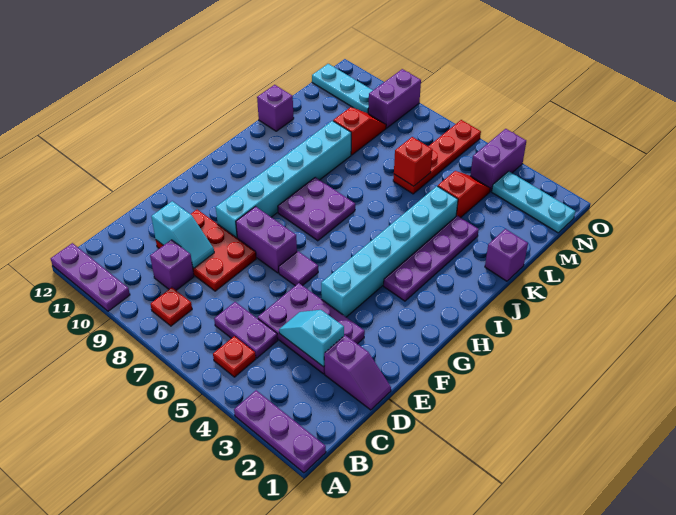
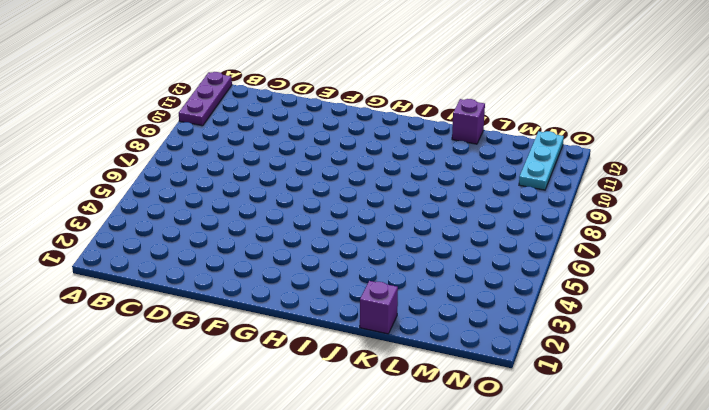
none -> purple 1x3 plate [234,390,326,473]
none -> red 1x1 plate [213,336,256,377]
none -> red 1x1 plate [150,287,192,326]

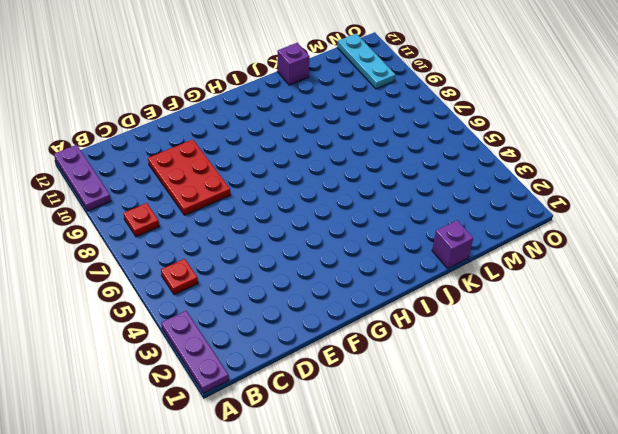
none -> purple 1x2 plate [214,302,278,358]
none -> purple 1x1 brick [150,240,194,290]
none -> purple 1x2 slope [324,335,391,410]

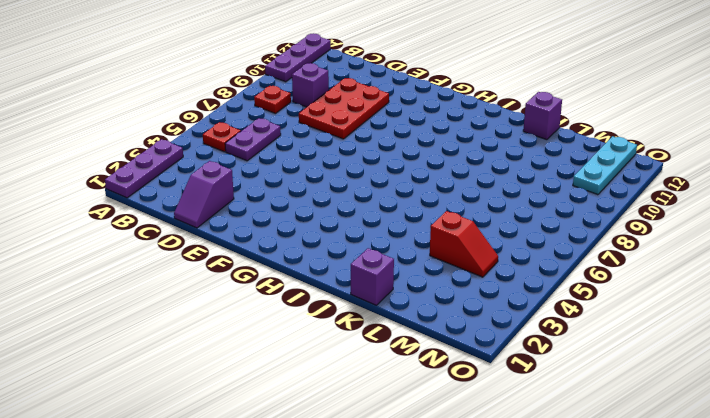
none -> purple 2x3 plate [258,283,365,374]
none -> cyan 1x6 brick [321,186,458,317]
none -> purple 1x1 tile [279,251,318,286]

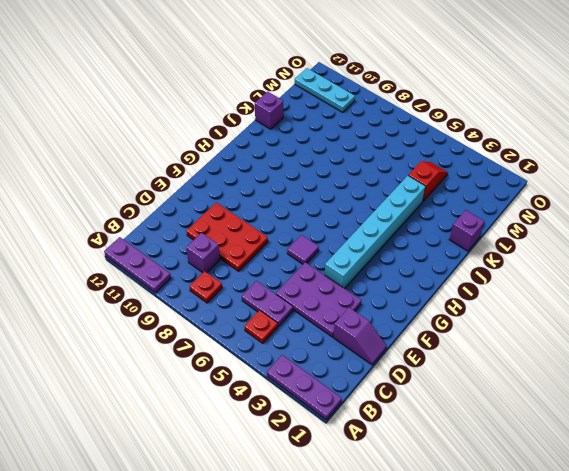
none -> purple 1x2 brick [236,207,297,273]
none -> cyan 1x6 brick [216,121,351,238]
none -> purple 1x4 plate [384,216,479,301]

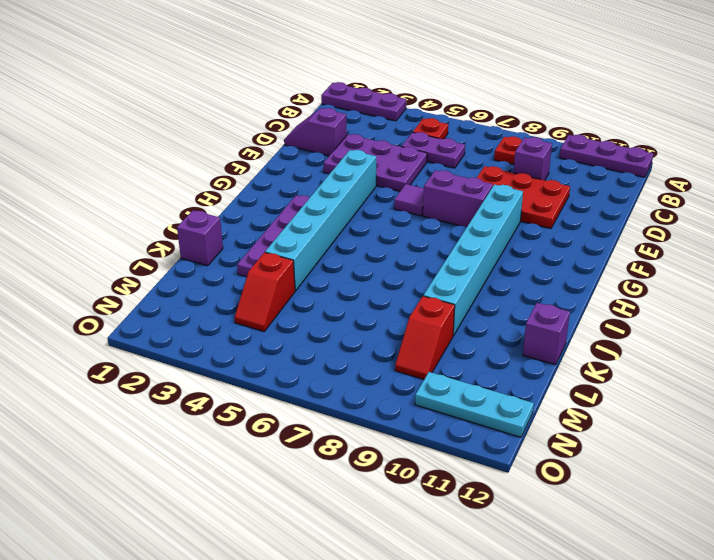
none -> purple 2x2 plate [278,177,355,241]
none -> red 1x4 plate [393,120,481,194]
none -> cyan 1x3 plate [492,171,575,233]

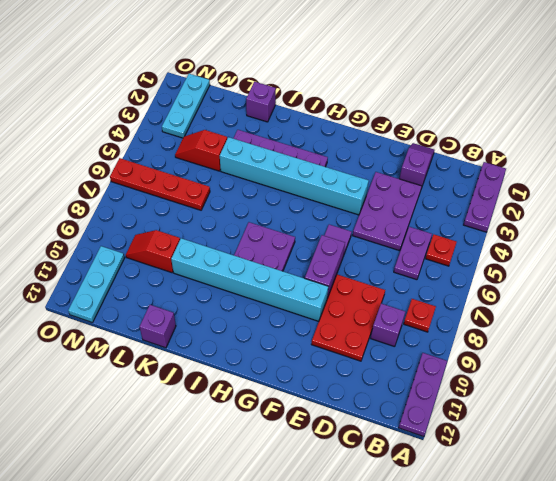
none -> purple 1x2 brick [470,129,526,191]
none -> purple 1x2 brick [368,69,421,128]
none -> cyan 1x2 slope [279,310,344,367]

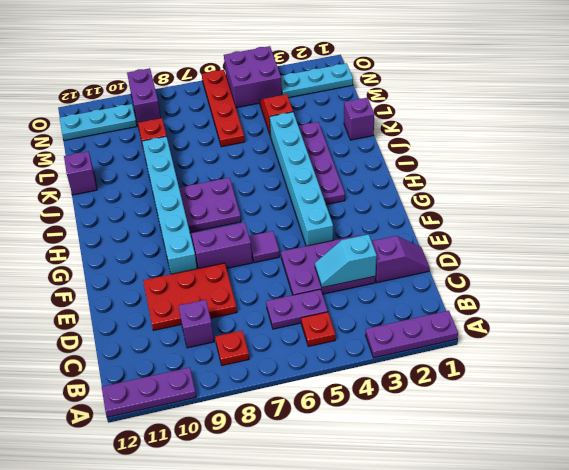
purple 2x2 brick [224,46,282,108] -> purple 1x2 brick [470,129,526,191]
none -> cyan 1x2 slope [151,201,214,268]
none -> red 1x1 brick [394,137,433,186]

